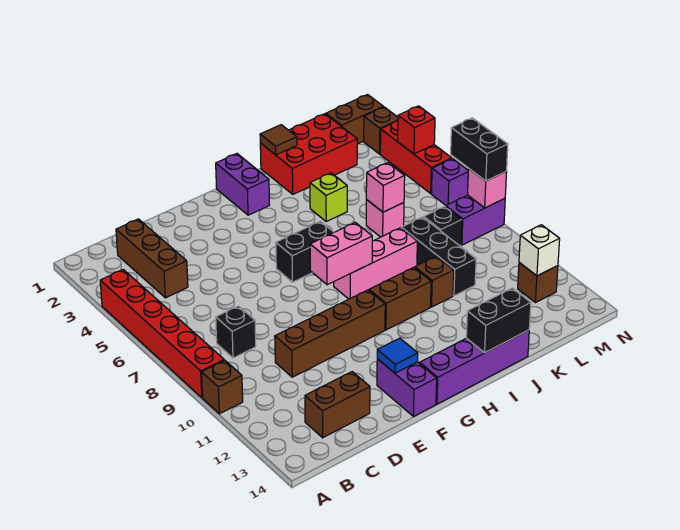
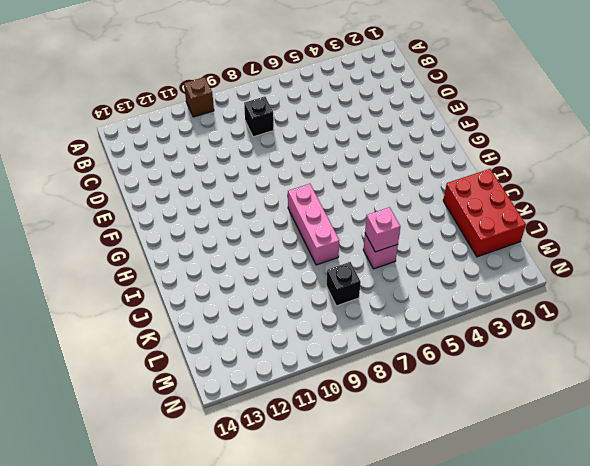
none -> red 1x6 brick [100,270,224,398]
none -> brown 1x3 brick [116,219,188,298]
none -> brown 1x2 brick [305,372,370,438]
none -> brown 1x4 brick [275,290,385,377]

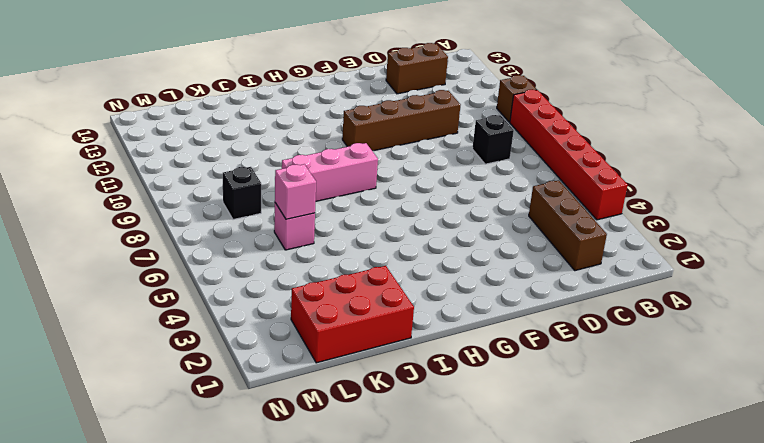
none -> purple 1x2 brick [377,359,437,416]
none -> black 1x2 brick [276,221,334,282]
none -> purple 1x4 brick [420,330,529,404]
none -> purple 1x2 brick [216,154,269,215]

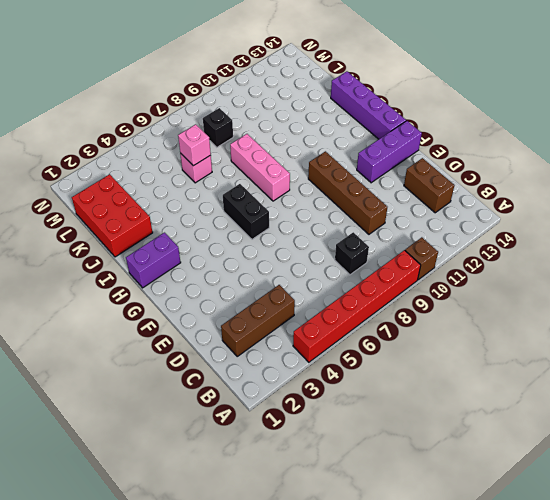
purple 1x3 brick [357,121,422,183] -> purple 1x2 brick [377,359,437,416]
none -> brown 1x2 brick [369,267,431,330]
none -> lime 1x1 brick [310,173,347,221]
none -> brown 1x1 brick [415,256,454,307]
none -> black 1x3 brick [401,217,476,296]

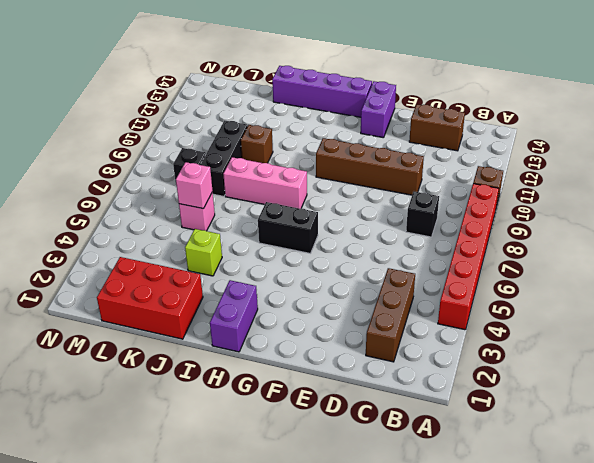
none -> brown 1x2 brick [369,267,431,330]
none -> brown 1x2 brick [326,95,383,144]
none -> purple 1x2 brick [446,195,505,245]
none -> brown 1x1 brick [518,263,558,303]

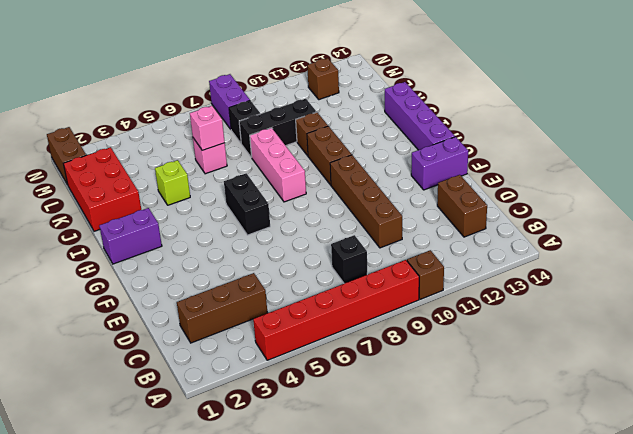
none -> brown 1x1 brick [364,107,398,154]
none -> red 1x3 brick [380,121,452,193]
none -> purple 1x1 brick [432,159,468,205]
none -> blue 1x1 tile [377,338,418,373]

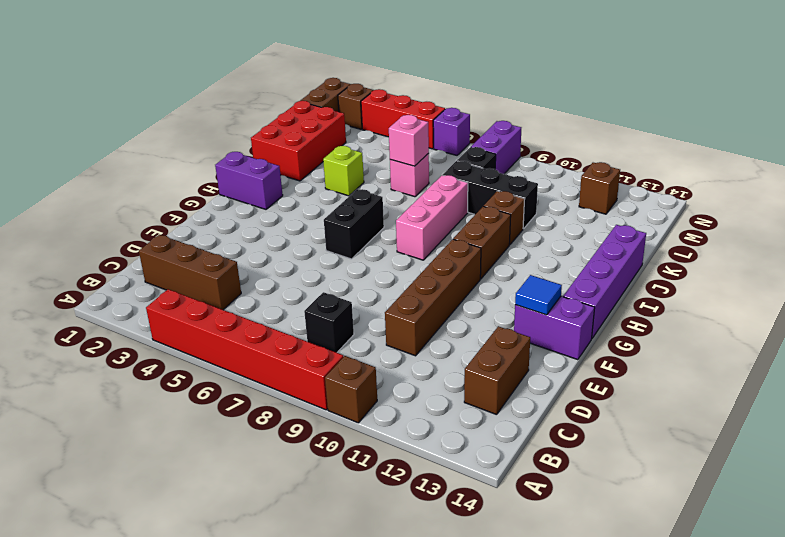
none -> pink 1x2 brick [310,222,372,285]
none -> black 1x2 brick [466,288,531,352]
none -> brown 1x1 tile [260,125,297,155]
none -> white 1x1 brick [519,225,560,276]

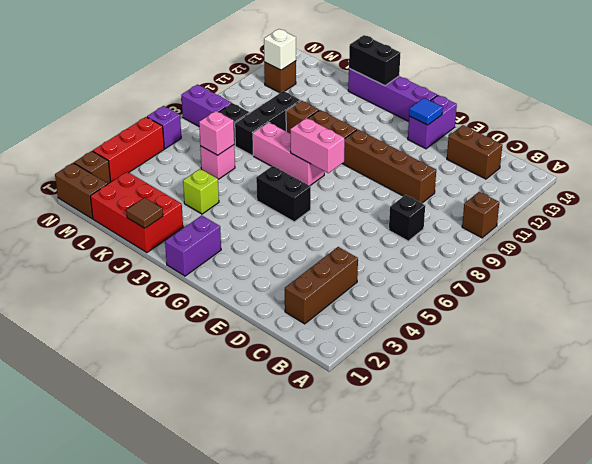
none -> red 1x6 brick [100,270,224,398]
none -> red 1x1 brick [398,106,435,154]
none -> pink 1x1 brick [468,169,507,208]
none -> black 1x2 brick [451,118,508,181]

